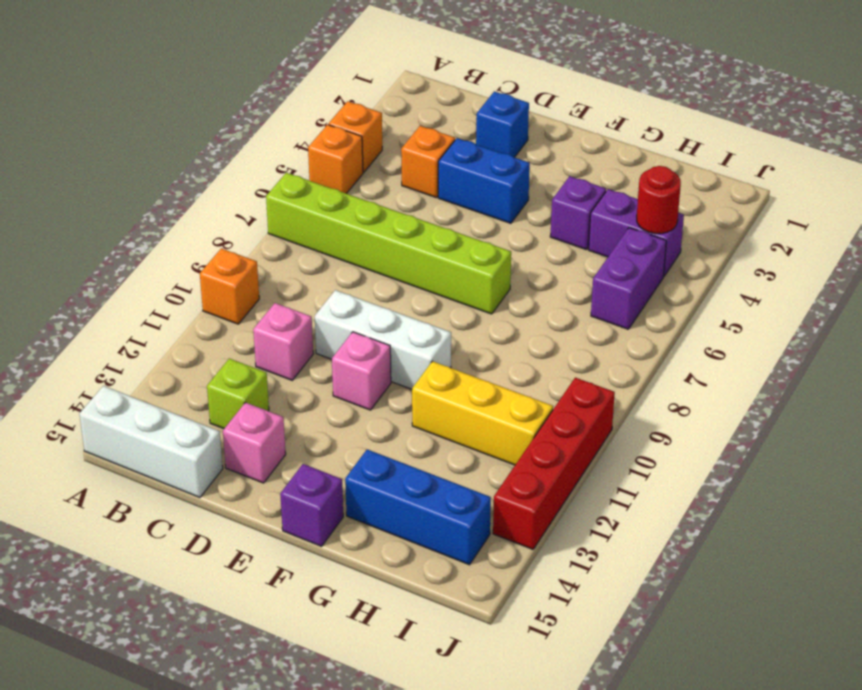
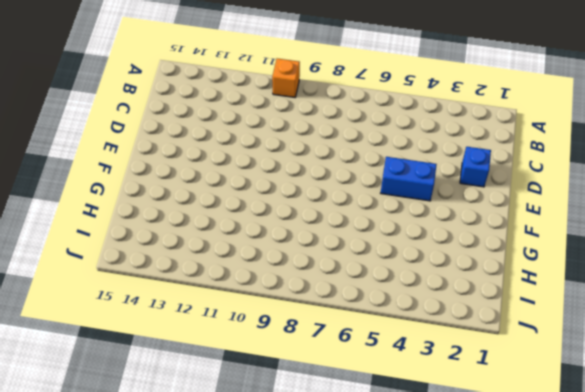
blue 1x2 brick [381,157,437,201] -> blue 1x2 brick turned to [438,138,530,223]
none -> orange 1x1 brick [328,101,382,172]
none -> orange 1x1 brick [308,125,363,194]
none -> lime 1x6 brick [266,173,511,314]

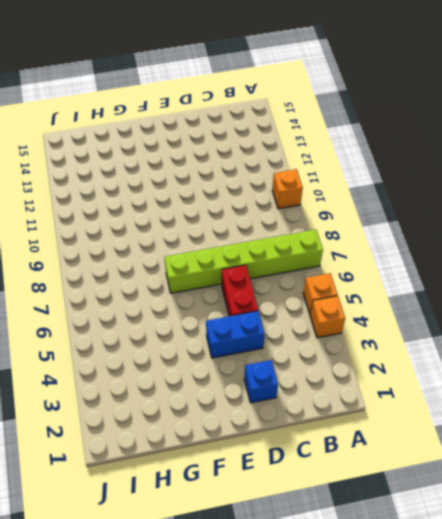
red 1x2 brick [222,265,258,316] -> none
none -> white 1x3 brick [79,386,223,498]
none -> orange 1x1 brick [401,126,455,198]
none -> pink 1x1 brick [253,303,313,380]

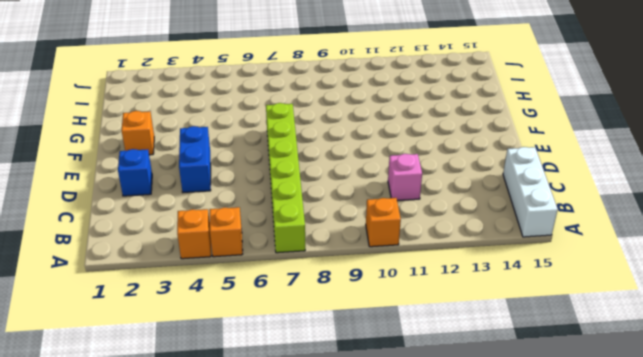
orange 1x1 brick [122,111,154,155] -> orange 1x1 brick moved to [401,126,455,198]
none -> lime 1x1 brick [207,358,269,429]
none -> white 1x3 brick [315,290,451,389]
none -> pink 1x1 brick [223,403,286,483]

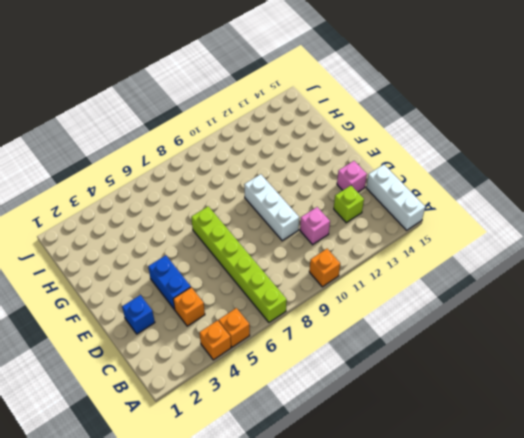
none -> pink 1x1 brick [332,332,391,410]
none -> purple 1x1 brick [280,464,343,546]
none -> purple 1x1 brick [550,176,606,250]

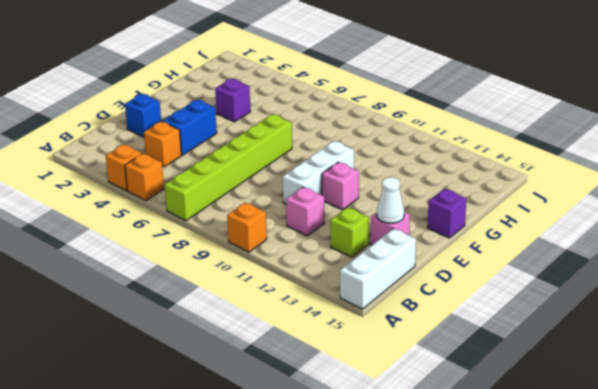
white 1x1 cone [377,177,404,223] -> none
none -> yellow 1x3 brick [412,361,553,465]
none -> blue 1x3 brick [345,449,491,565]
none -> purple 1x2 brick [589,189,684,276]

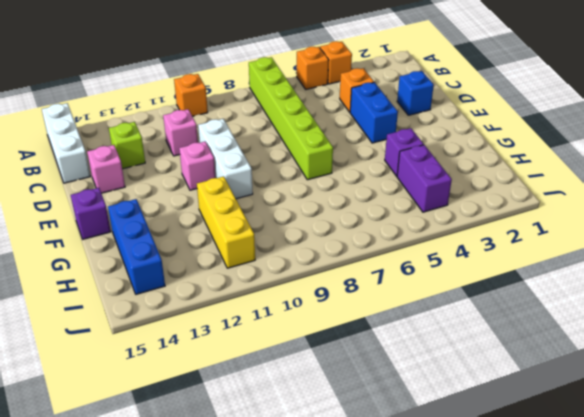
none -> purple 1x2 brick [591,228,666,329]
none -> red 1x4 brick [493,378,615,549]
none -> red 1x1 round brick [637,166,681,234]

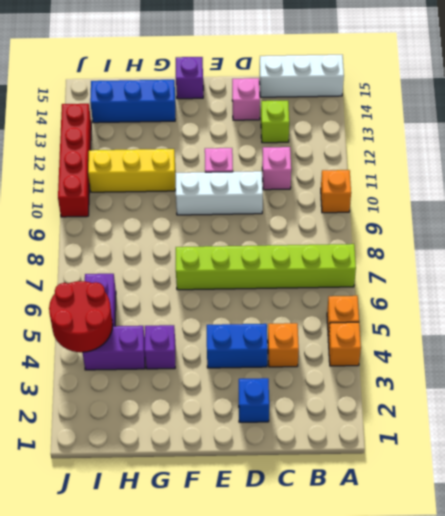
red 2x2 round brick [49,281,113,352] -> red 1x1 round brick [637,166,681,234]

